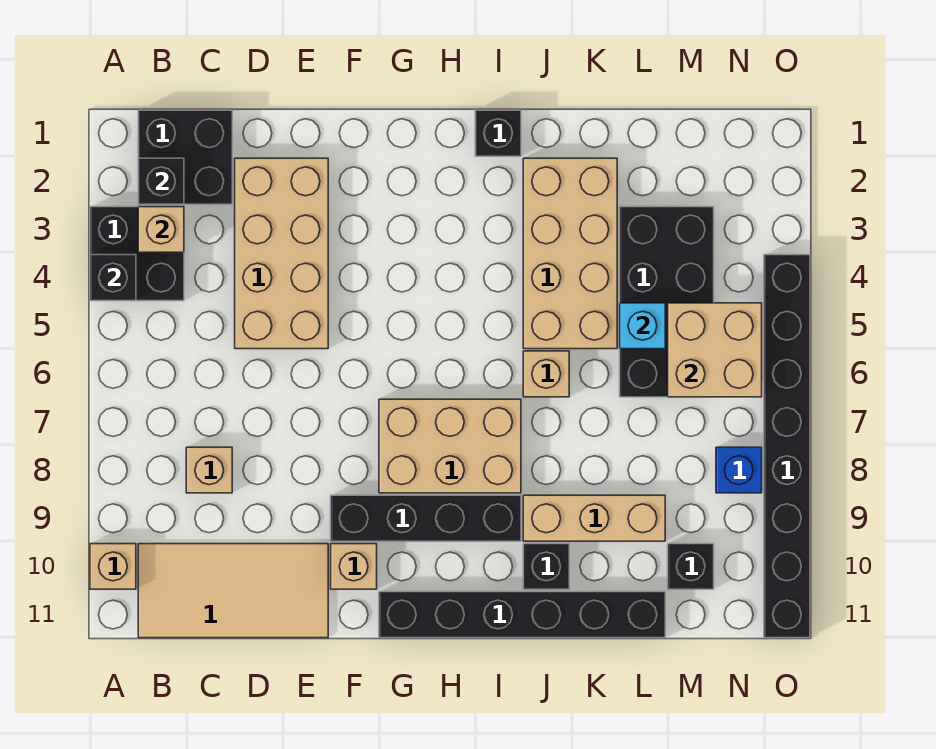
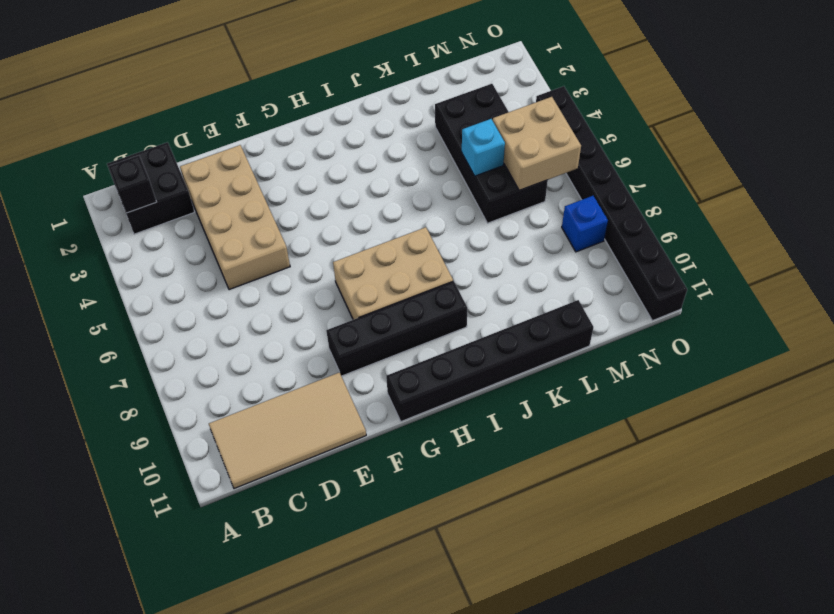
none -> black 2x2 brick [90,207,184,301]
none -> tan 1x1 brick [90,544,136,589]
none -> tan 1x1 brick [186,447,232,493]

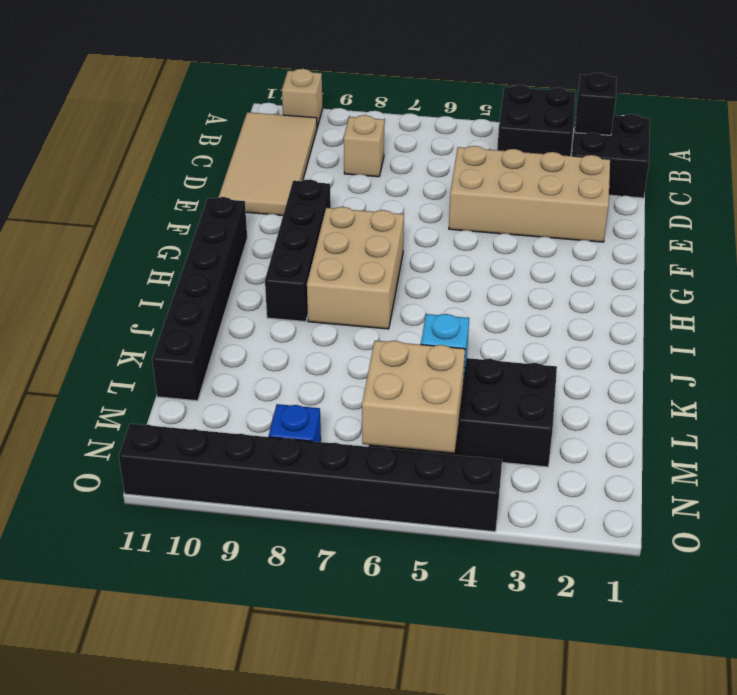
none -> tan 1x1 brick [331,544,377,589]
none -> black 1x1 brick [475,110,521,156]
none -> tan 2x4 brick [523,158,617,349]

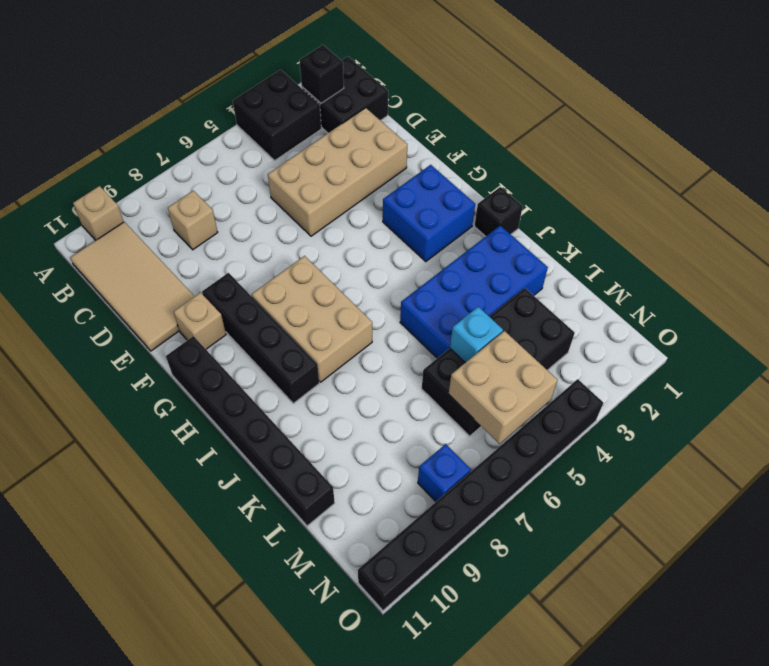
blue 2x2 brick [383,165,475,262] -> none
blue 2x4 brick [400,226,548,358] -> tan 2x4 brick [523,158,617,349]
none -> tan 1x1 brick [523,351,569,397]
none -> tan 1x3 brick [523,495,665,541]
none -> black 1x1 brick [523,544,569,589]

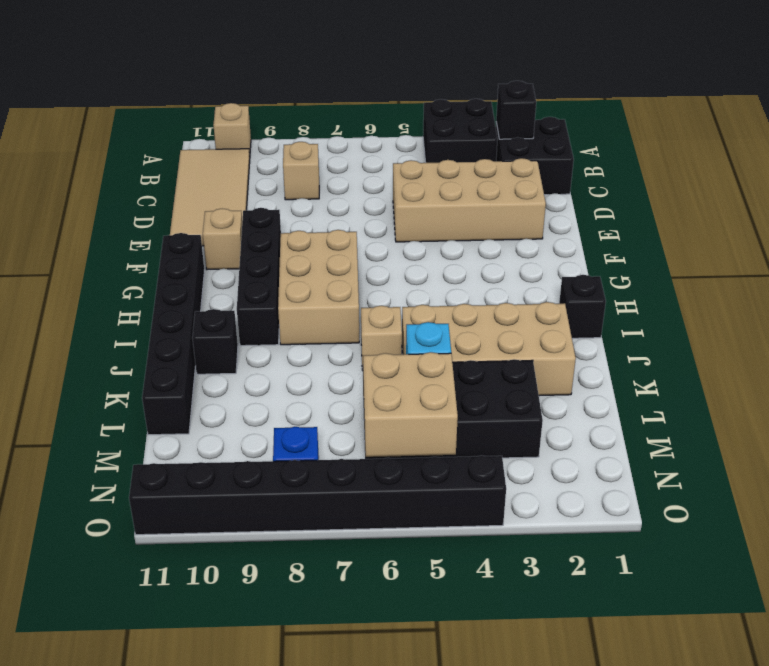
none -> tan 1x3 brick [523,495,665,541]
none -> black 1x1 brick [668,544,714,589]
none -> black 1x1 brick [90,255,136,301]

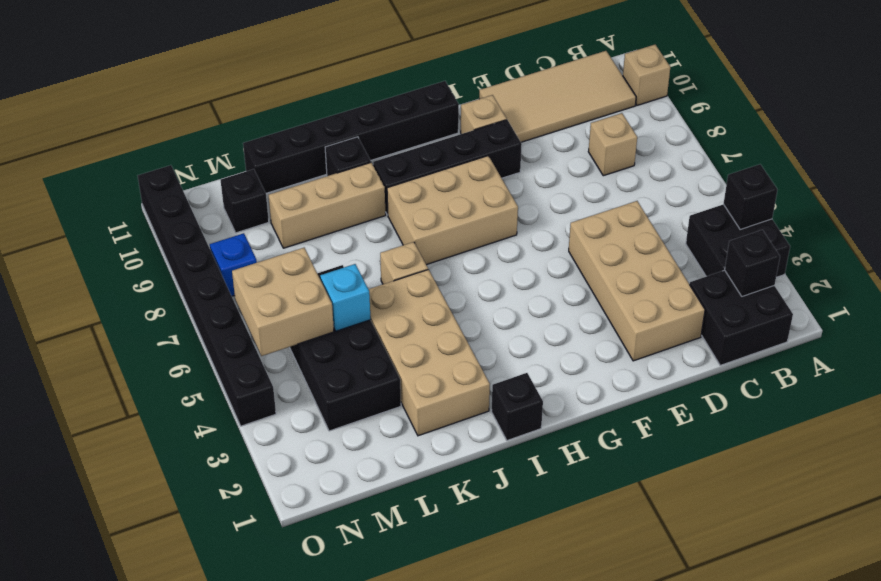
none -> tan 1x1 brick [138,207,184,252]

